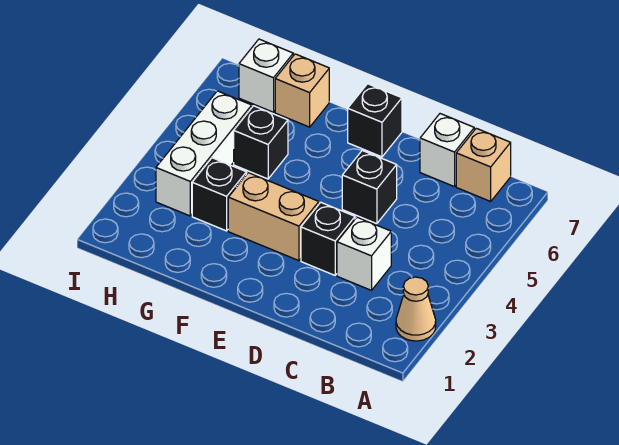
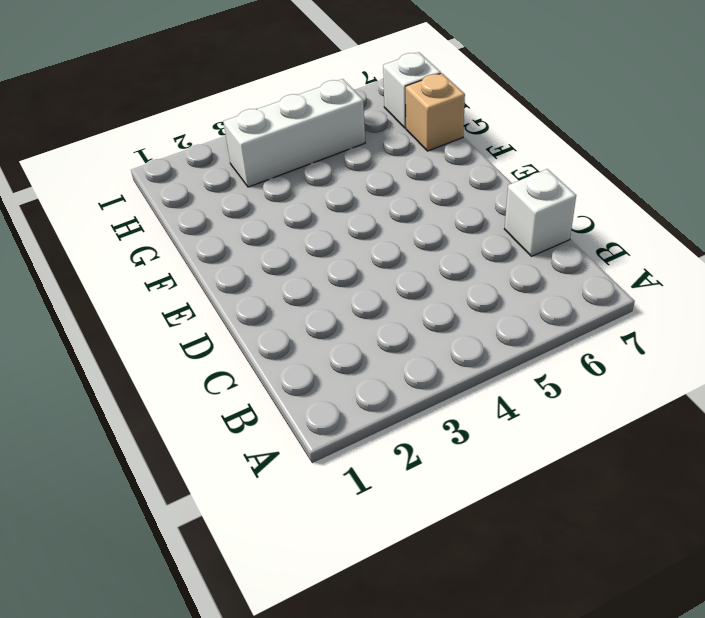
none -> tan 1x1 cone [396,277,436,341]
none -> tan 1x1 brick [456,128,511,201]
none -> white 1x1 brick [337,217,391,290]

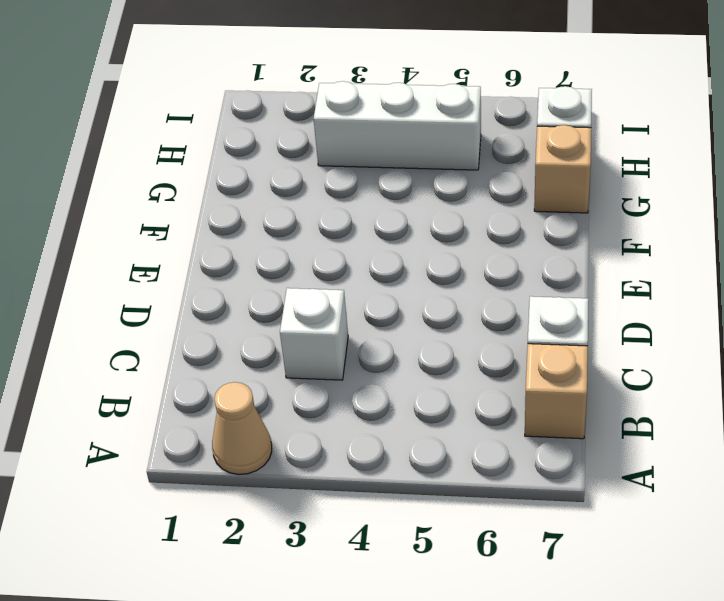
none -> black 1x1 brick [301,202,355,275]
none -> black 1x1 brick [342,150,397,224]
none -> tan 1x2 brick [228,173,319,261]

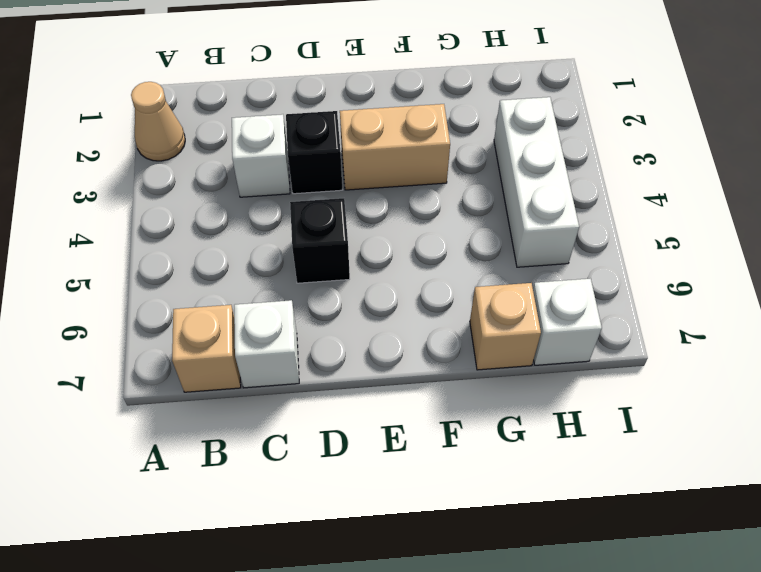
none -> black 1x1 brick [348,84,402,157]
none -> black 1x1 brick [192,158,246,231]
none -> black 1x1 brick [234,106,288,179]

